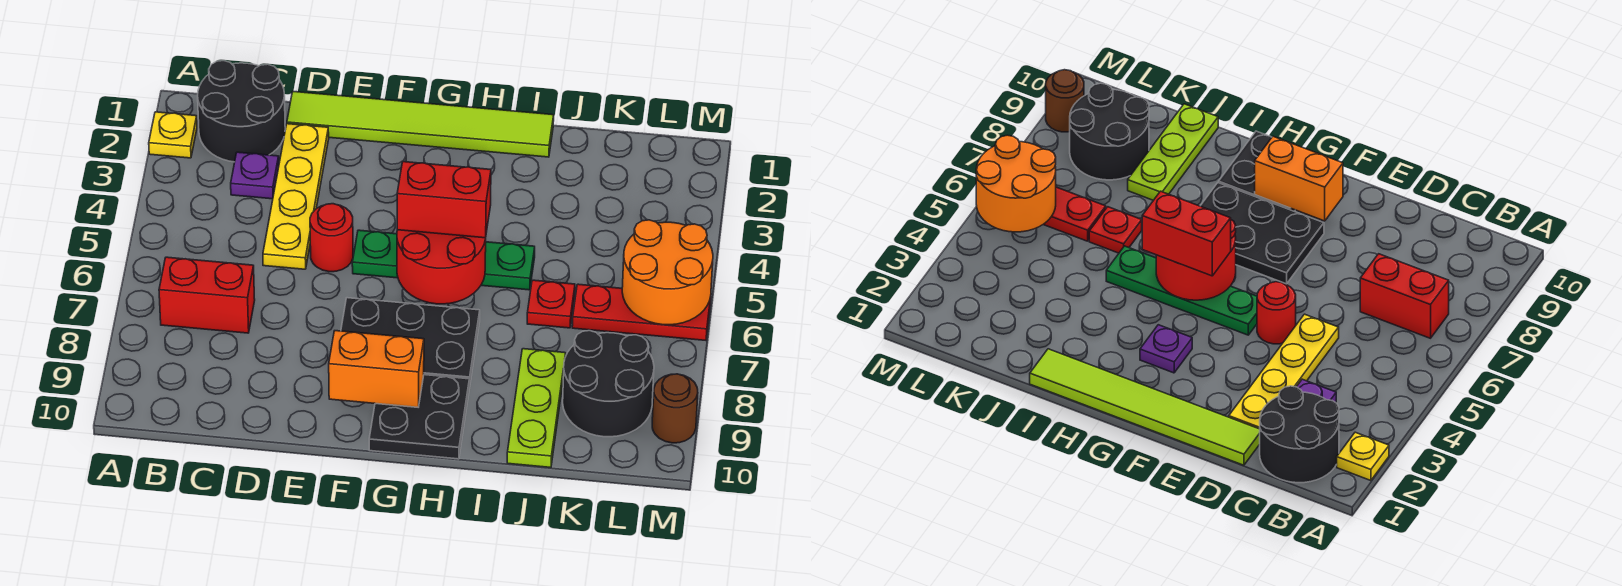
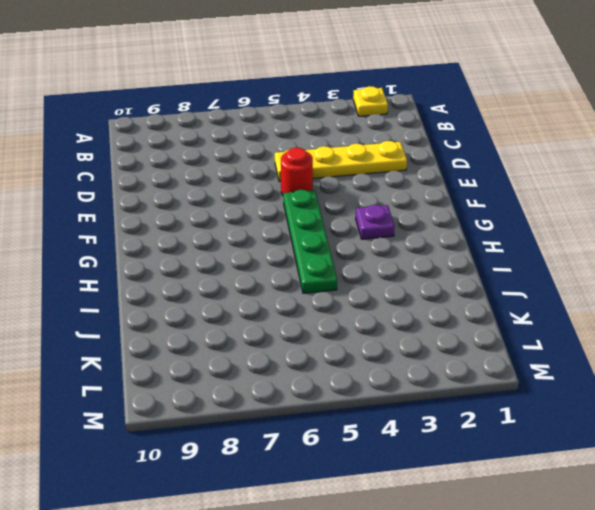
none -> black 2x2 round brick [198,61,285,162]
none -> red 1x2 brick [159,257,255,333]
none -> purple 1x1 plate [231,152,279,199]

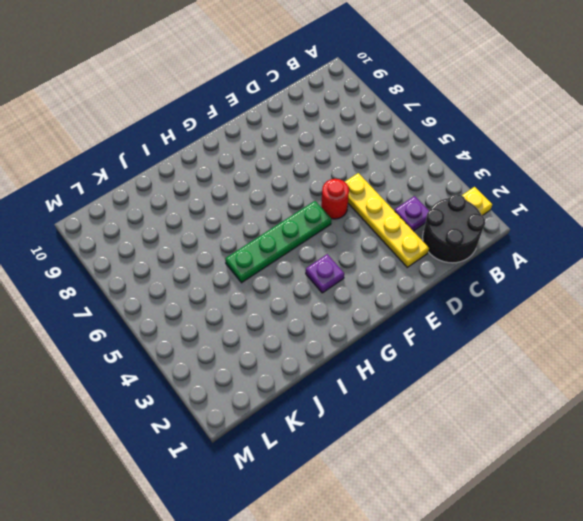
none -> red 1x2 brick [159,257,255,333]
none -> lime 1x6 tile [287,92,554,157]
none -> black 2x3 plate [341,298,480,388]

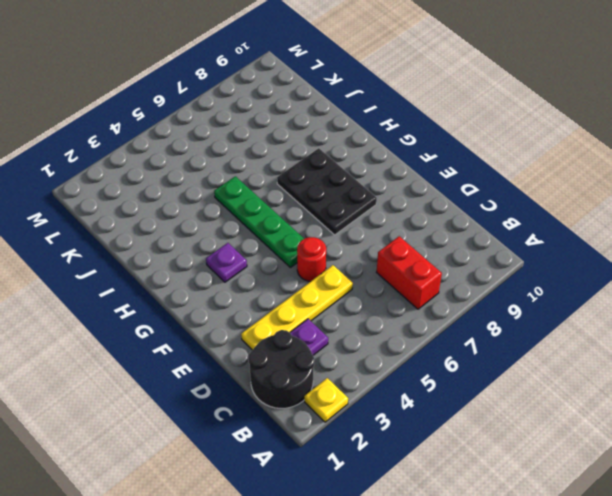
none -> lime 1x6 tile [287,92,554,157]
none -> black 2x2 plate [369,375,469,459]
none -> red 1x1 plate [527,280,575,328]

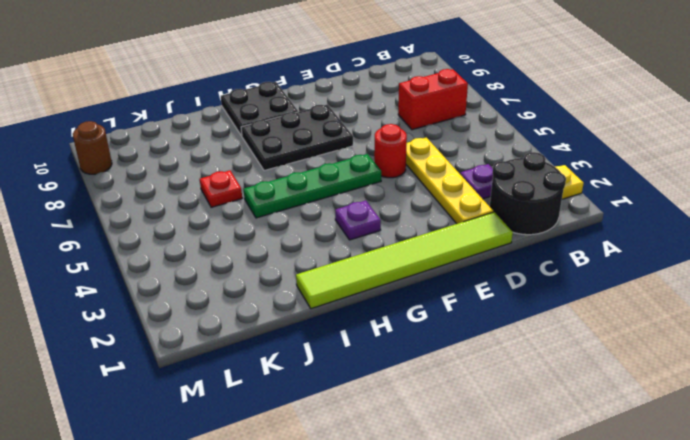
none -> lime 1x3 plate [507,349,566,468]
none -> red 1x3 plate [572,284,711,340]
none -> black 2x2 round brick [563,331,654,437]

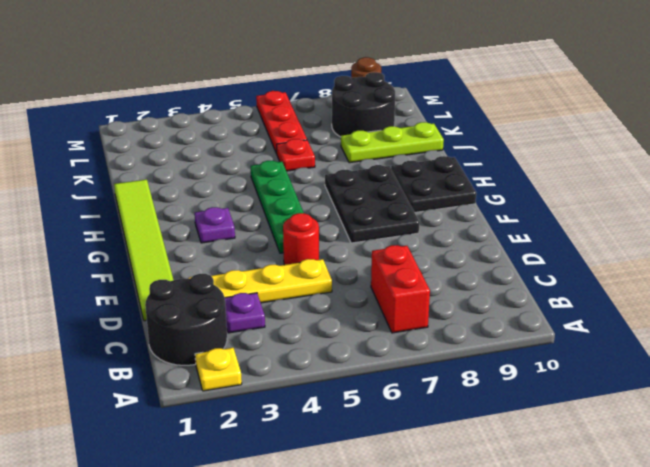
none -> orange 1x2 brick [329,331,424,407]
none -> red 2x2 round brick [397,230,486,304]
none -> orange 2x2 round brick [622,220,713,325]

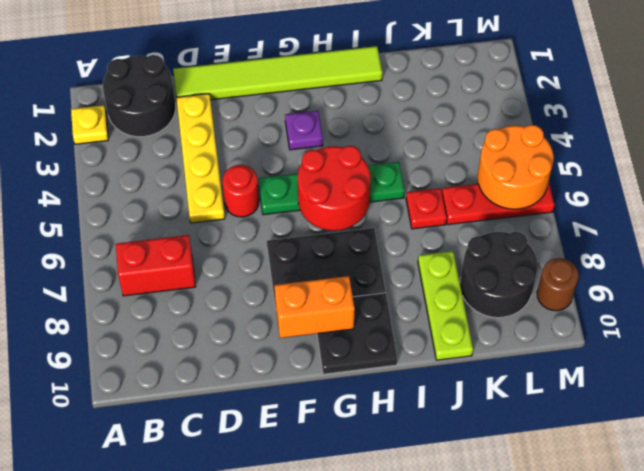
none -> purple 1x1 plate [231,152,279,199]
none -> red 1x2 brick [397,162,491,238]

